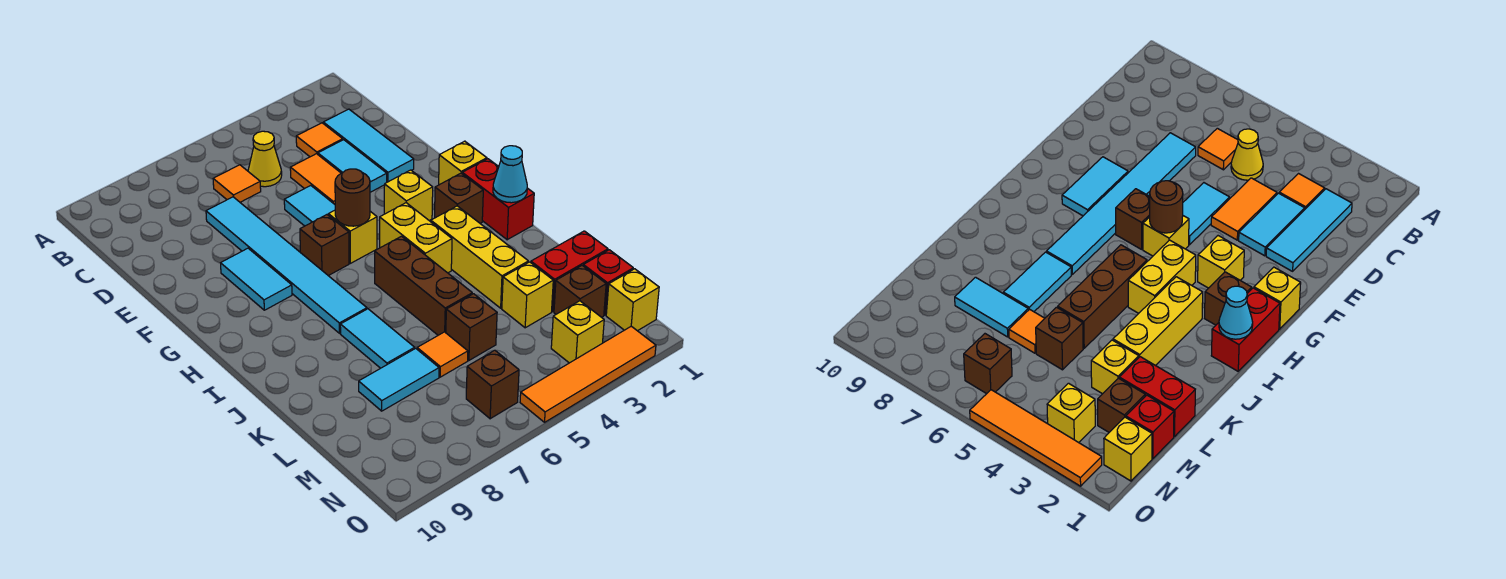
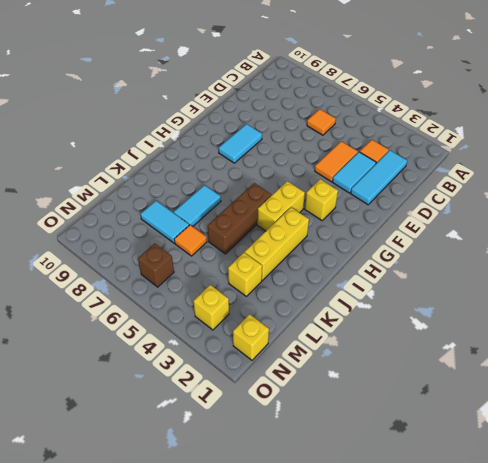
none -> yellow 1x1 cone [248,131,282,187]
none -> cyan 1x6 tile [206,197,367,333]
none -> cyan 1x2 tile [284,186,335,226]
none -> yellow 1x1 brick [439,141,487,185]

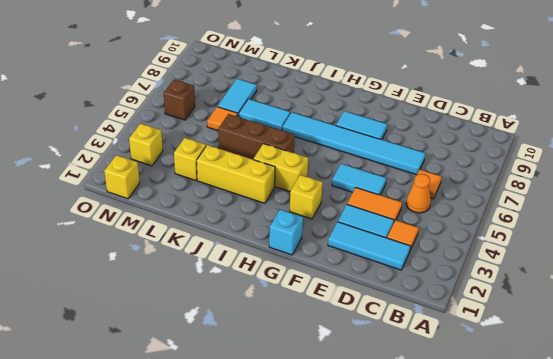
orange 1x1 cone [406,174,431,213] -> yellow 1x1 cone [248,131,282,187]
cyan 1x1 brick [269,209,303,255] -> yellow 1x1 brick [439,141,487,185]
none -> yellow 1x1 brick [328,210,377,263]
none -> brown 1x1 brick [300,215,349,276]
none -> red 1x2 brick [462,159,534,240]
none -> brown 1x1 brick [435,173,483,223]

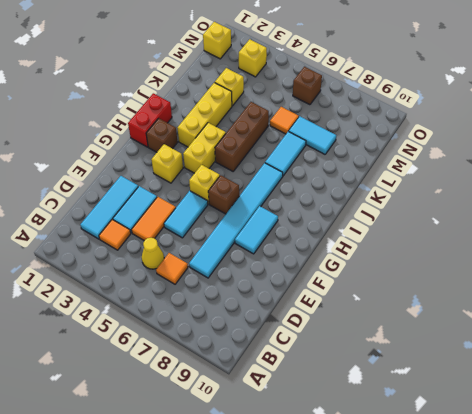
none -> yellow 1x1 brick [439,141,487,185]
none -> red 1x2 brick [531,231,608,312]
none -> brown 1x1 brick [446,294,497,360]
none -> red 1x1 brick [583,250,633,315]

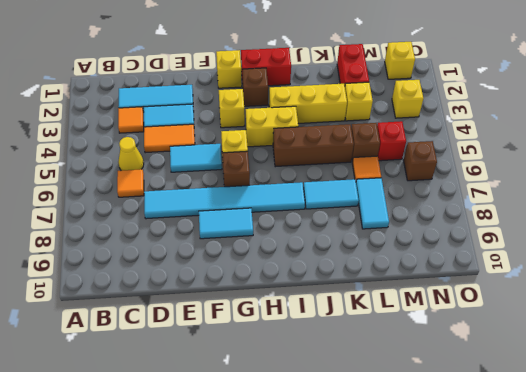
red 1x1 brick [377,121,406,161] -> red 1x1 brick moved to [583,250,633,315]
none -> brown 1x1 brick [554,266,606,317]
none -> orange 1x4 tile [520,326,656,422]
none -> brown 1x1 round brick [335,169,370,226]
none -> cyan 1x1 cone [493,146,527,203]

